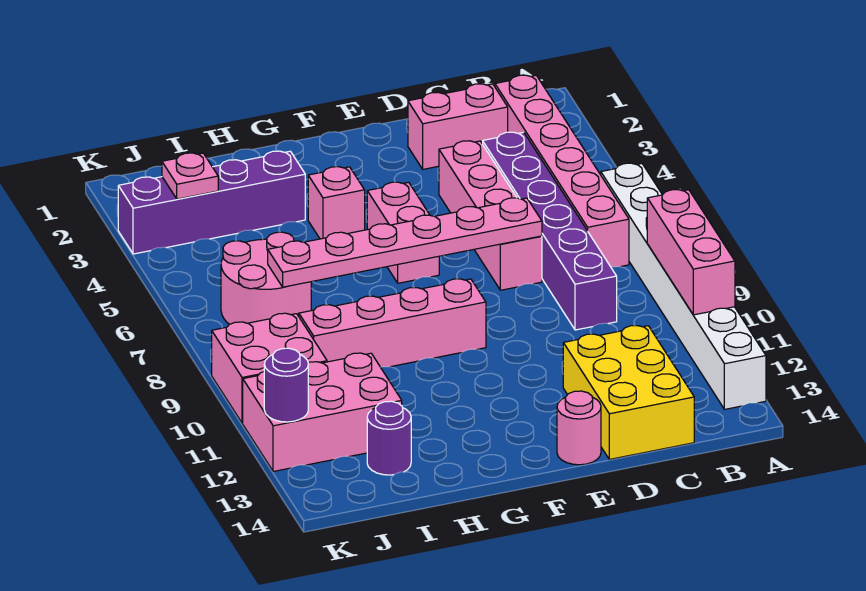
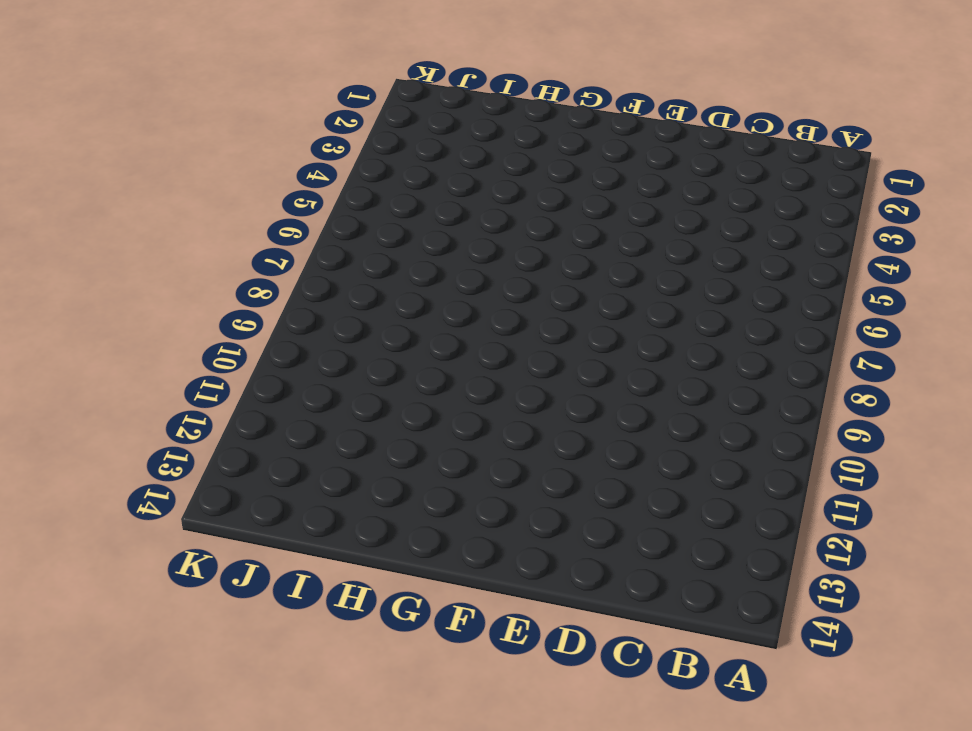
none -> white 1x8 brick [601,163,766,409]
none -> pink 1x6 brick [495,75,629,267]
none -> pink 1x2 brick [408,84,508,169]

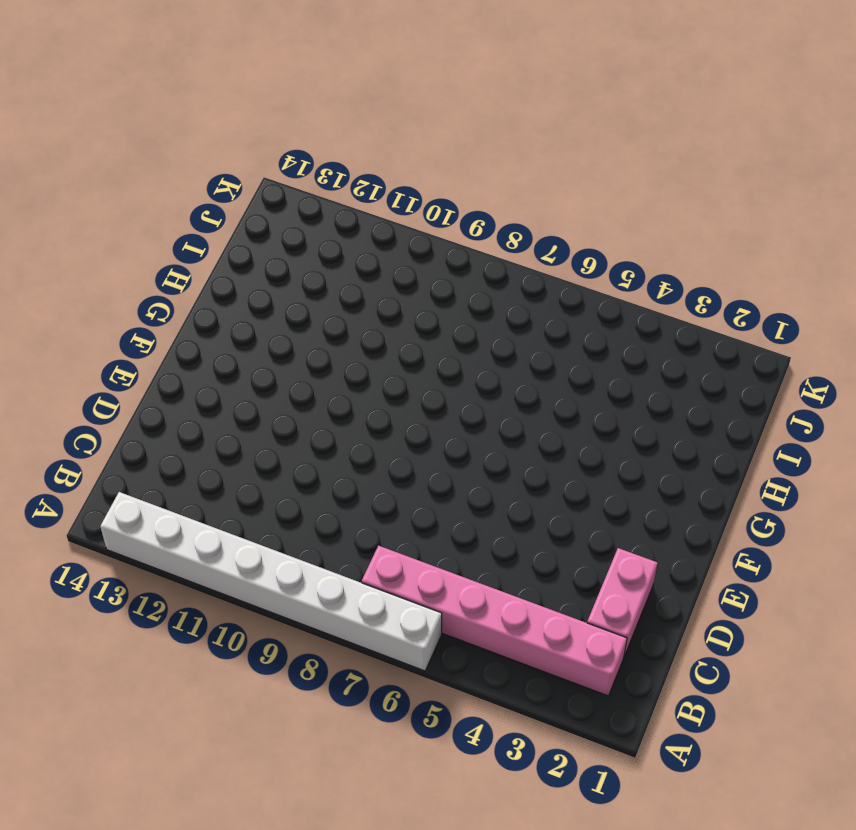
none -> purple 1x6 brick [483,132,617,330]
none -> yellow 2x3 brick [563,326,694,459]
none -> pink 1x4 brick [439,141,542,290]

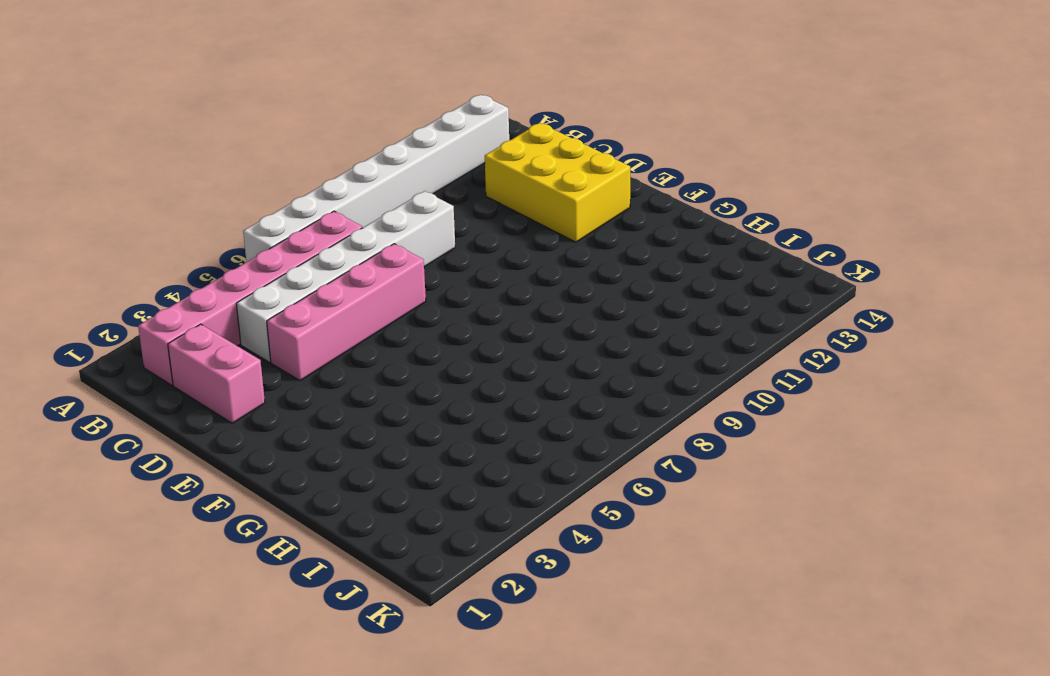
white 1x6 brick [236,191,455,362] -> purple 1x6 brick [483,132,617,330]
yellow 2x3 brick [485,123,630,242] -> yellow 2x3 brick turned to [563,326,694,459]
none -> pink 1x1 round brick [557,391,601,465]
none -> pink 1x2 brick [367,182,439,283]
none -> pink 1x4 brick [299,279,486,367]

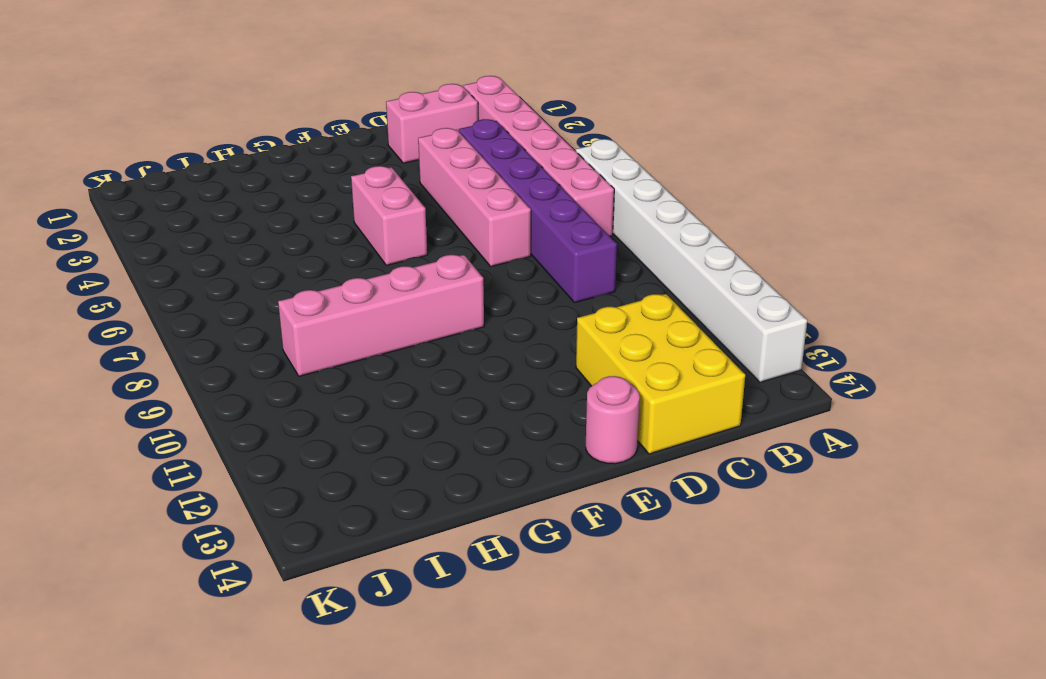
none -> pink 1x1 brick [308,167,365,239]
none -> purple 1x4 brick [118,151,305,254]
none -> pink 2x2 round brick [221,232,311,325]

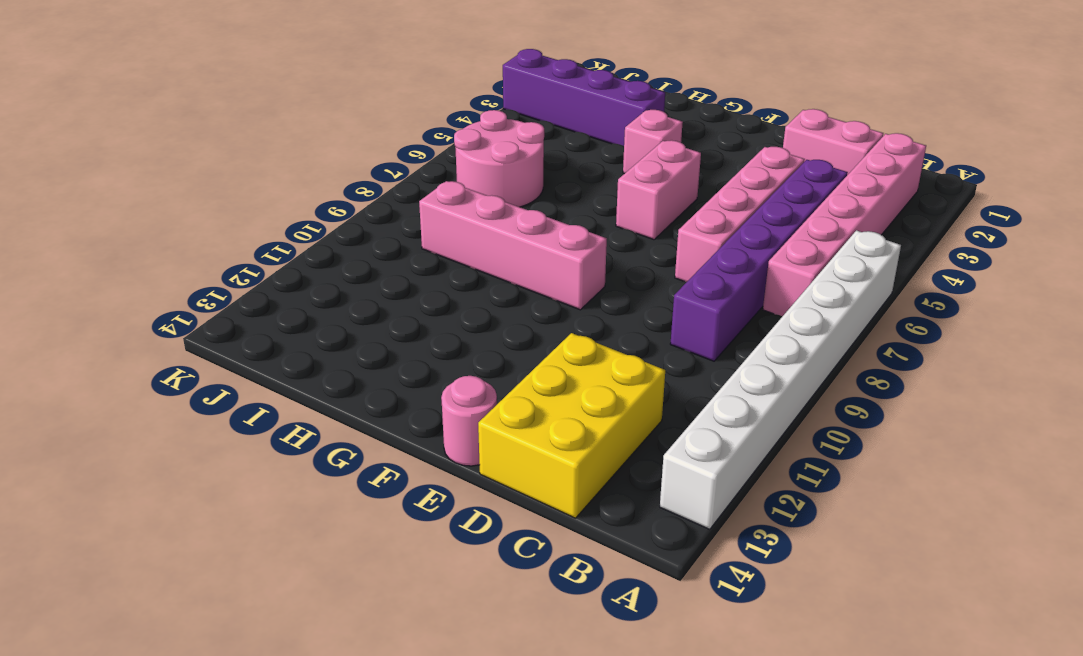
none -> pink 2x3 brick [243,353,402,472]
none -> purple 1x1 round brick [367,401,411,475]
none -> pink 2x2 brick [212,313,327,423]

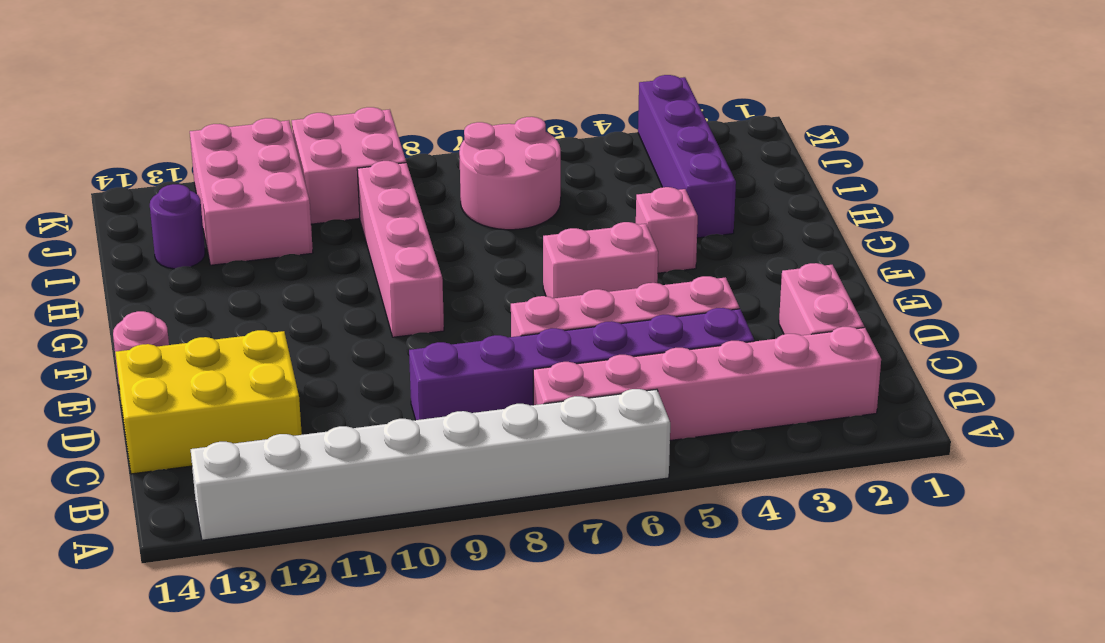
none -> pink 1x3 brick [647,190,735,315]
none -> pink 1x6 plate [268,198,542,287]
none -> pink 1x1 plate [162,153,218,199]

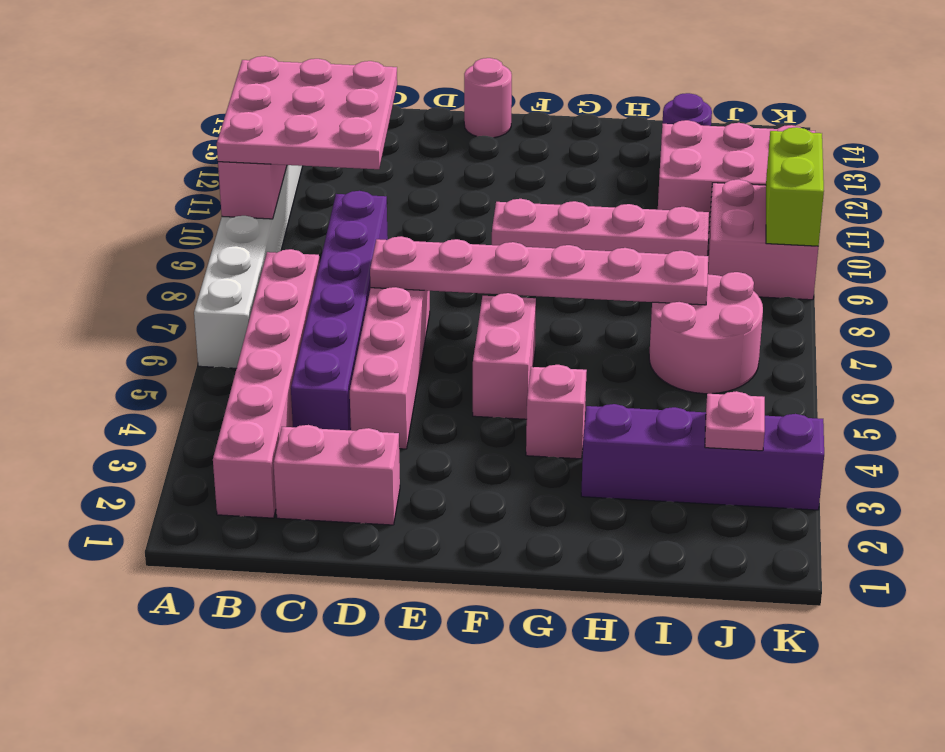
pink 3x3 plate [217,56,397,169] -> none
lime 1x2 brick [766,127,824,246] -> none
none -> yellow 2x3 brick [563,326,694,459]
none -> purple 1x1 round brick [264,348,308,422]

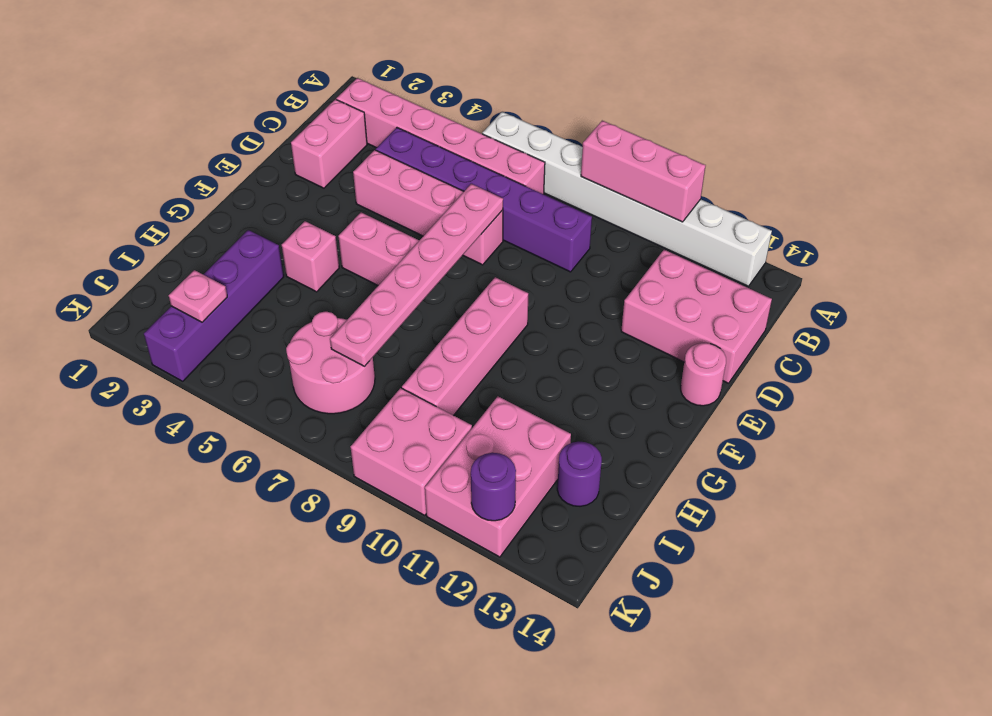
pink 2x3 brick [621,250,772,383] -> yellow 2x3 brick [563,326,694,459]

